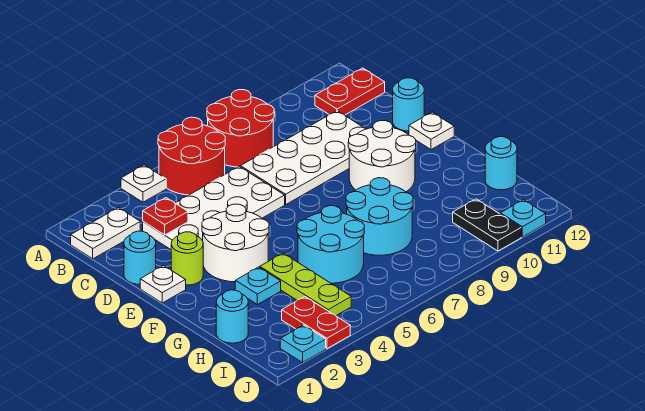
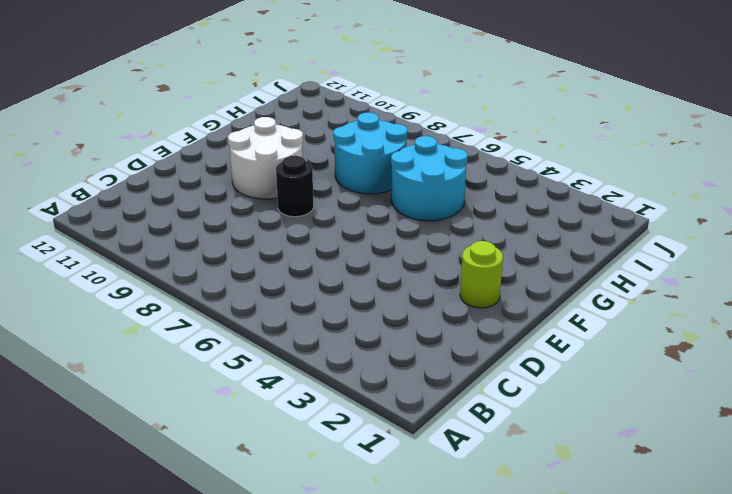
black 1x1 round brick [276,156,314,217] -> none
none -> white 1x1 plate [121,165,166,202]
none -> red 2x2 round brick [158,117,225,195]
none -> red 2x2 round brick [207,90,274,167]

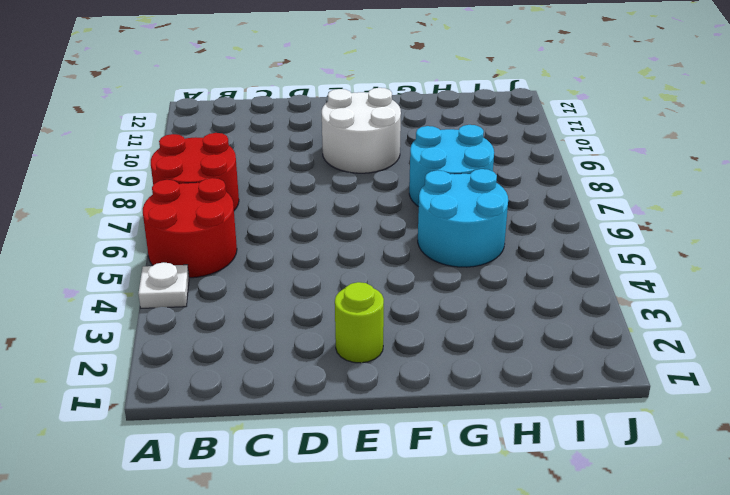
none -> white 1x2 plate [71,208,140,259]
none -> red 1x2 plate [315,68,385,115]
none -> white 2x4 plate [143,166,285,249]

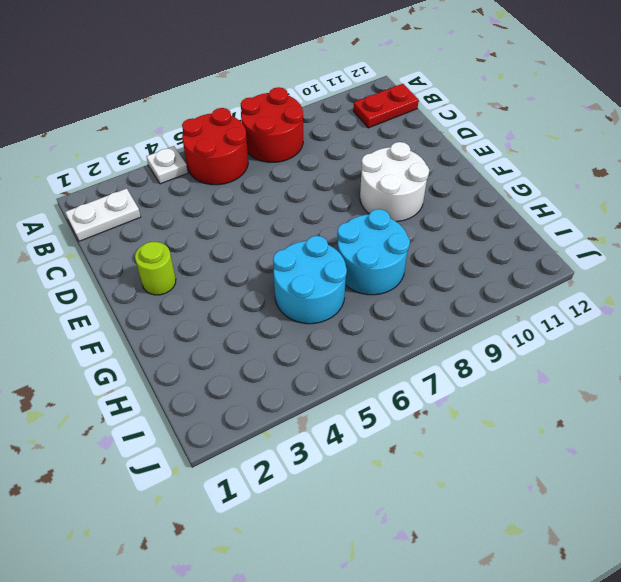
none -> white 2x4 plate [143,166,285,249]
none -> white 2x4 plate [240,111,365,204]
none -> cyan 1x1 round brick [124,231,156,284]

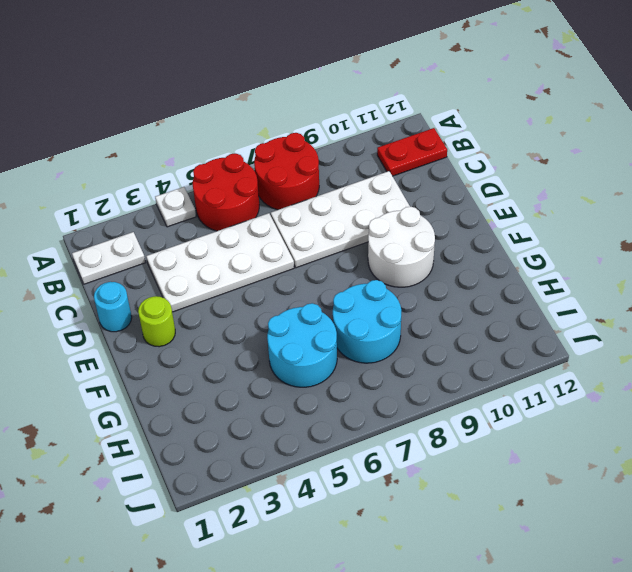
none -> cyan 1x1 round brick [393,78,424,131]
none -> white 1x1 plate [140,266,186,303]
none -> white 2x2 round brick [202,204,269,282]

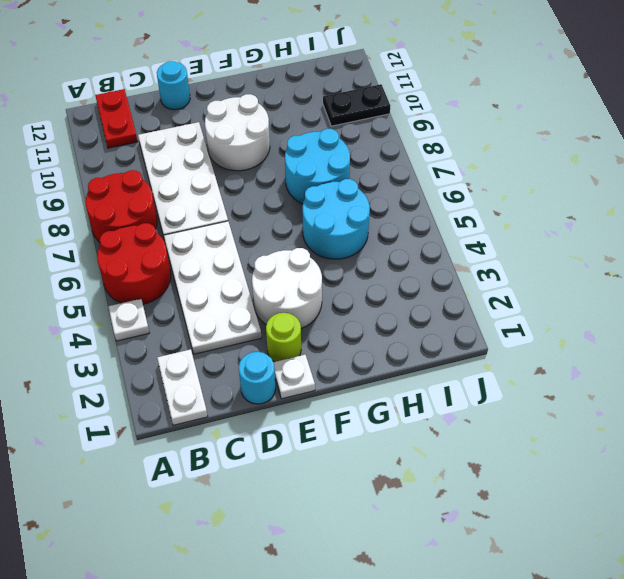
none -> white 1x1 plate [409,112,454,150]
none -> cyan 1x1 plate [235,267,281,304]
none -> lime 1x3 plate [260,253,351,316]

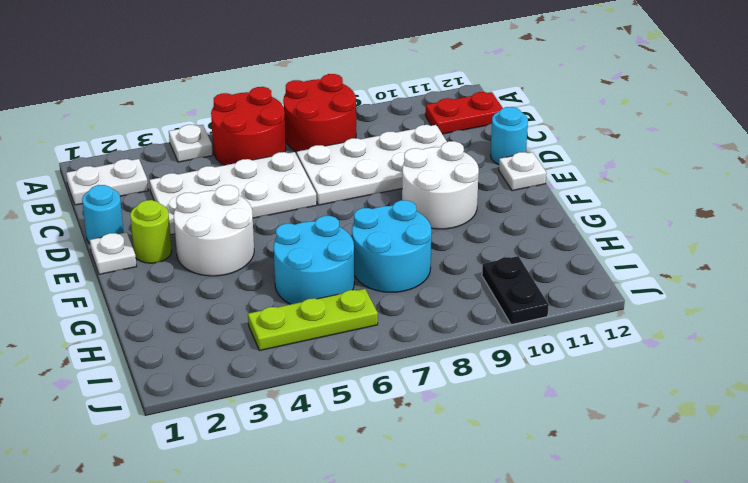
lime 1x3 plate [248,289,378,351] -> lime 1x3 plate turned to [260,253,351,316]
none -> cyan 1x1 plate [235,267,281,304]
none -> cyan 1x1 round brick [216,290,248,343]
none -> cyan 1x1 round brick [485,137,517,190]

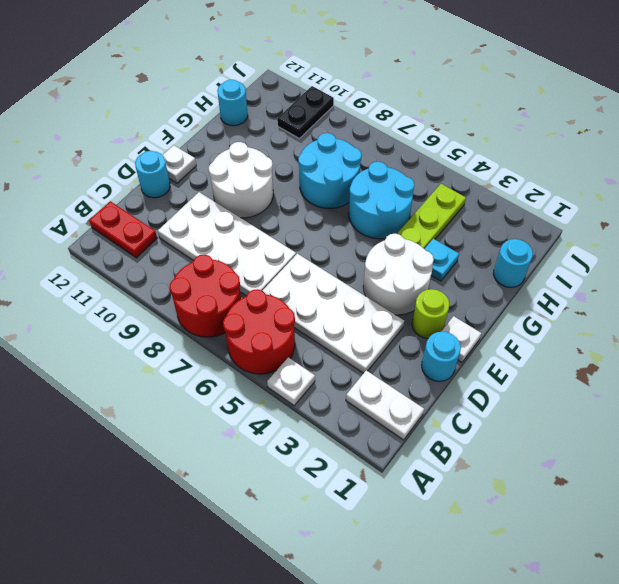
none -> red 1x2 plate [282,297,350,349]
none -> cyan 1x1 plate [280,325,326,363]
none -> cyan 1x1 plate [500,200,546,237]

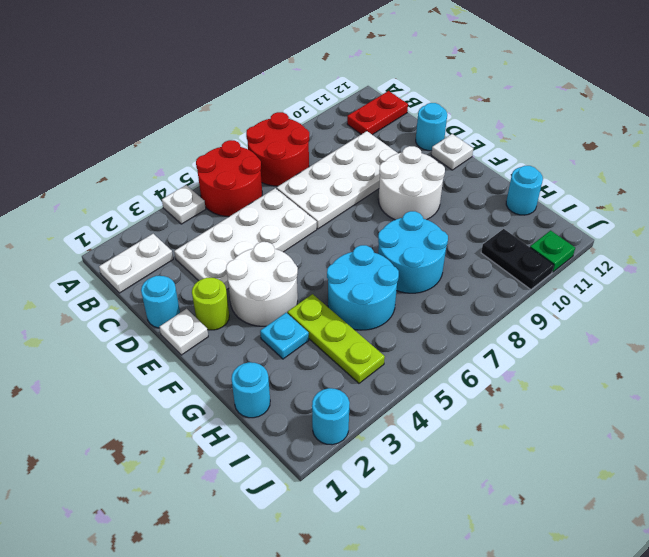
cyan 1x1 round brick [312,388,350,445] -> cyan 1x1 plate [280,325,326,363]
green 1x1 plate [530,231,575,272] -> cyan 1x1 plate [500,200,546,237]
none -> red 1x2 plate [282,297,350,349]
none -> red 1x1 plate [143,198,188,235]

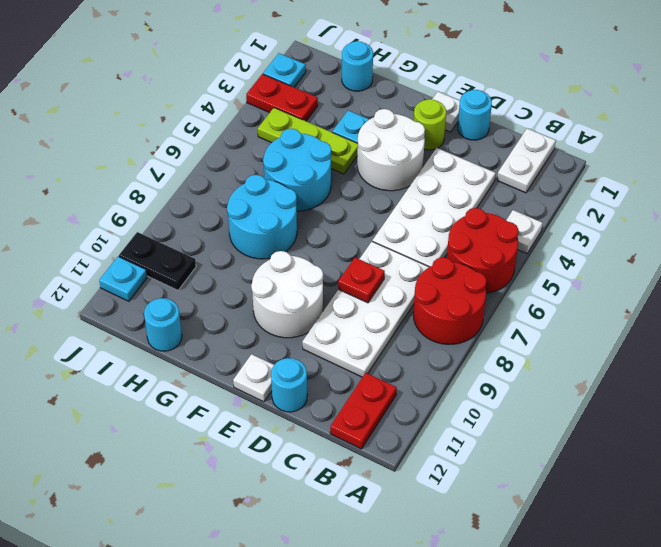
red 1x1 plate [338,258,385,303] -> red 1x1 plate moved to [143,198,188,235]

